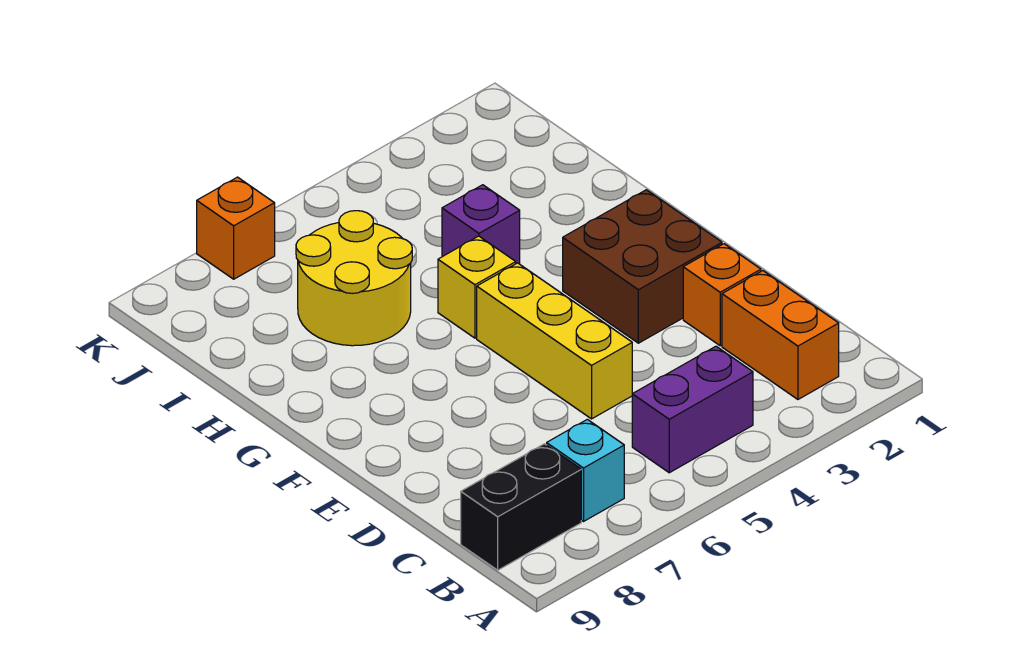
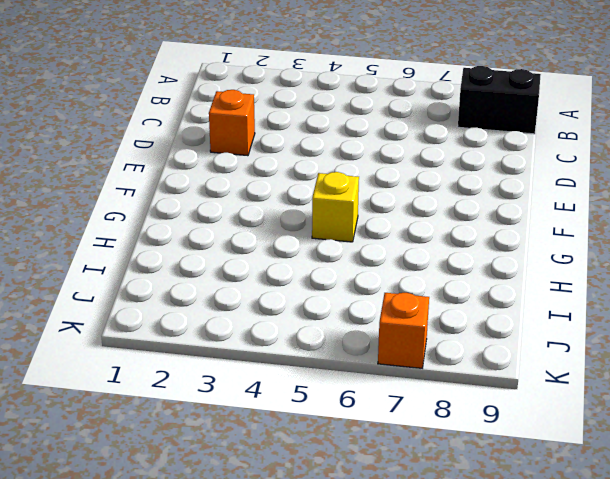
none -> orange 1x2 brick [722,271,839,399]
none -> purple 1x2 brick [632,346,753,473]

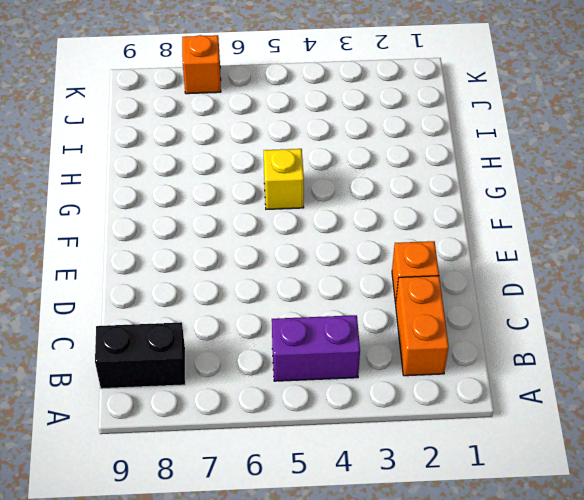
none -> cyan 1x1 brick [547,419,624,521]
none -> yellow 1x3 brick [477,263,632,419]

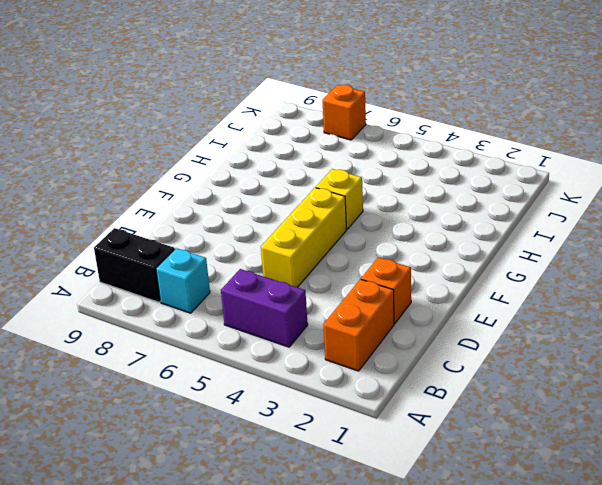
none -> brown 2x2 brick [563,190,722,343]
none -> purple 1x1 brick [442,185,520,264]

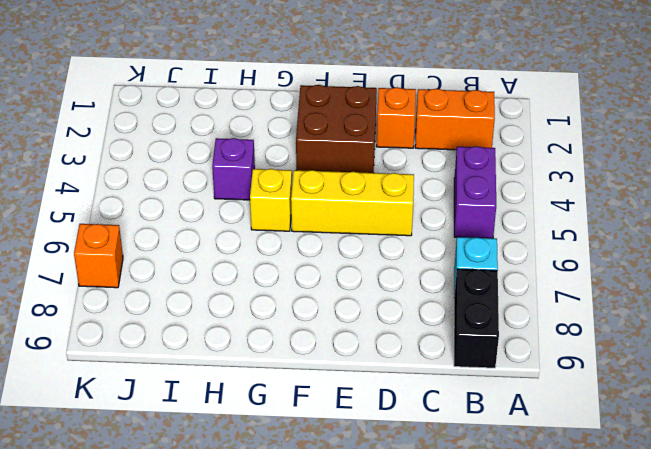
none -> yellow 2x2 round brick [296,211,412,346]

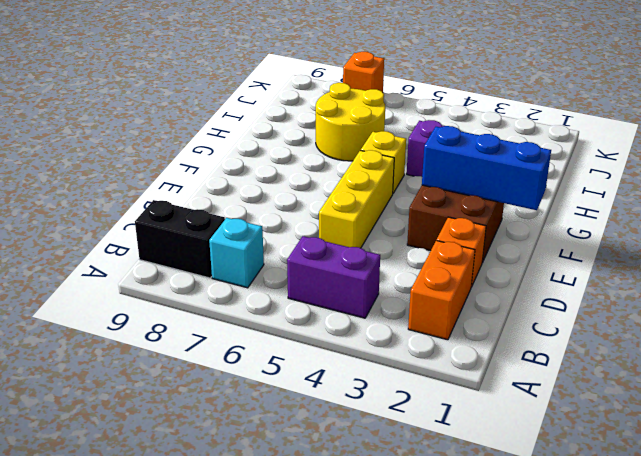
blue 1x3 brick [422,126,551,210] -> none

